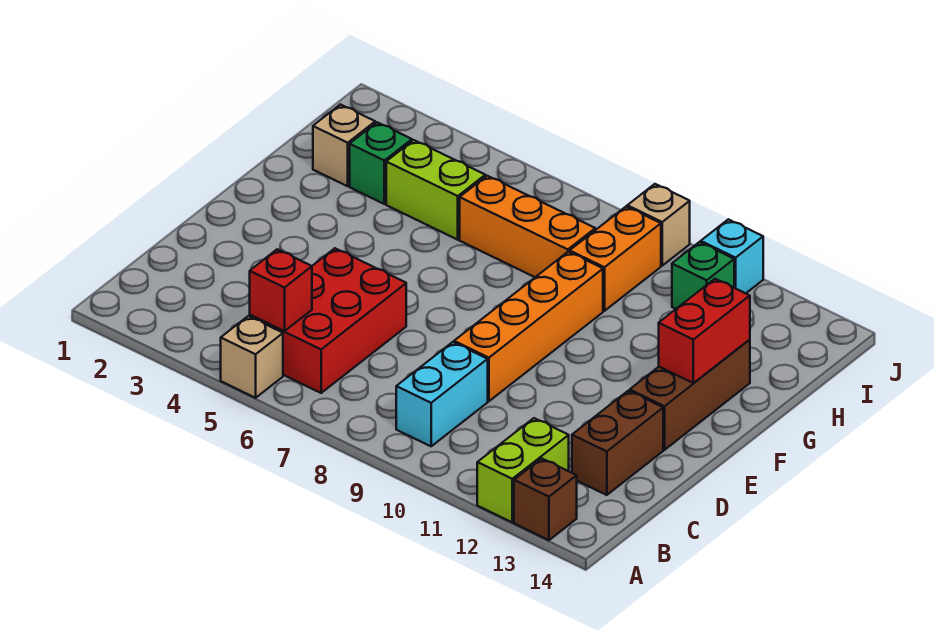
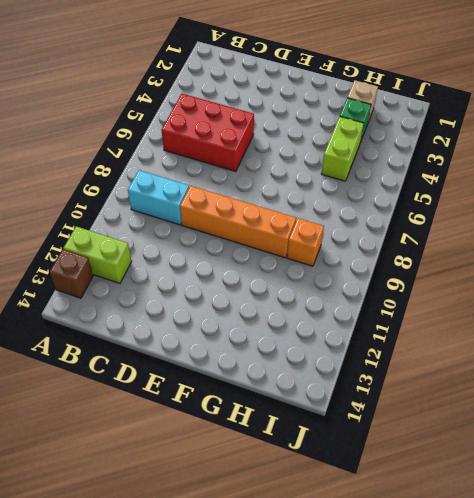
orange 1x1 brick [287,218,324,266] -> orange 1x2 brick [570,207,661,311]
none -> tan 1x1 brick [221,316,283,398]
none -> brown 1x2 brick [572,391,663,495]
none -> brown 1x3 brick [630,340,750,450]

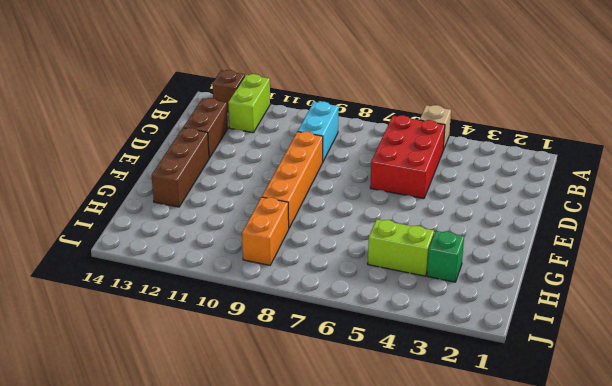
none -> tan 1x1 brick [313,104,375,186]
none -> orange 1x3 brick [460,176,595,277]
none -> green 1x1 brick [672,242,734,309]

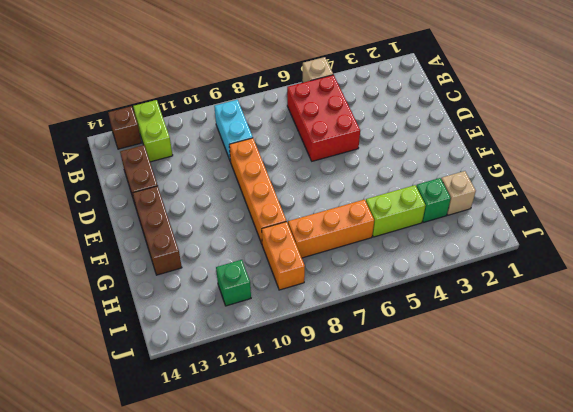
none -> tan 1x1 brick [627,184,690,265]
none -> cyan 1x1 brick [701,219,763,293]
none -> red 1x1 brick [250,249,312,331]

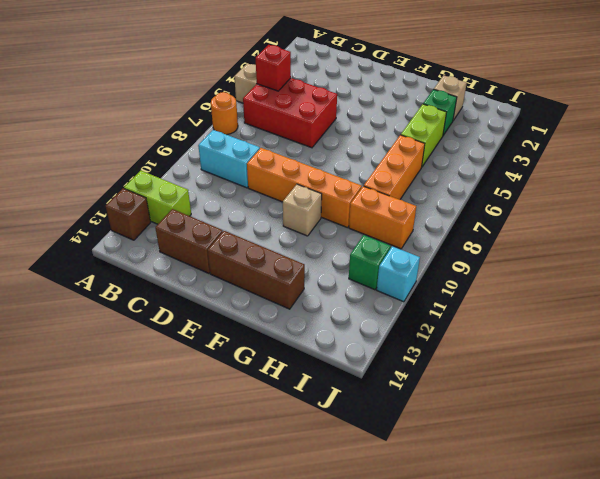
orange 1x1 round brick [211,92,238,135] -> none
tan 1x1 brick [283,184,322,236] -> tan 1x1 brick moved to [627,184,690,265]
none -> red 1x2 brick [659,279,750,383]

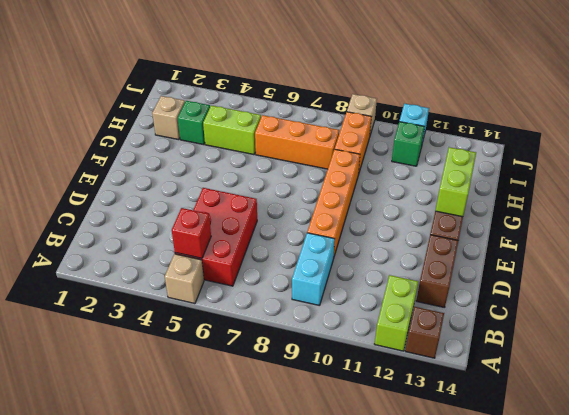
lime 1x2 brick [435,147,476,217] -> red 1x2 brick [659,279,750,383]

